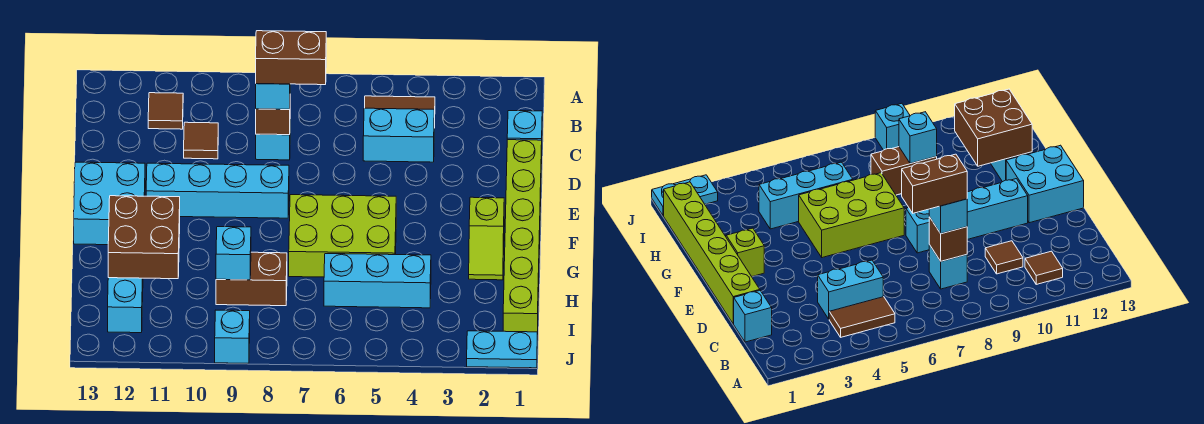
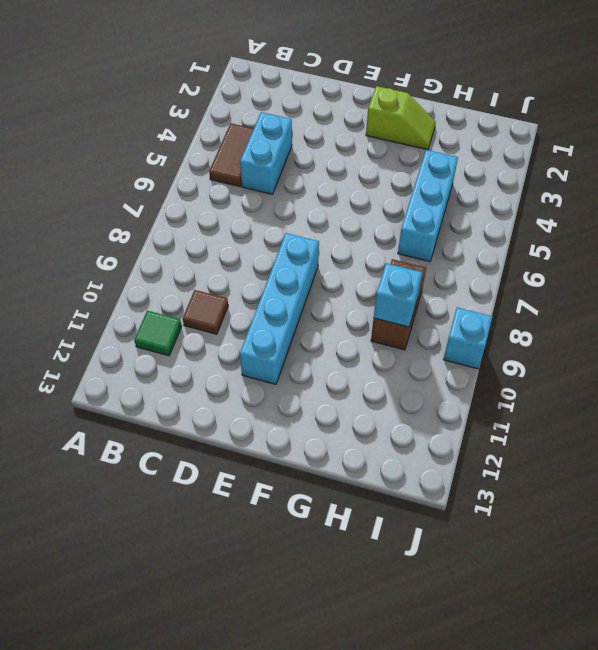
green 1x1 tile [134,311,182,356] -> brown 1x1 tile [148,93,183,129]
none -> cyan 1x1 brick [507,111,542,140]
none -> cyan 1x1 brick [256,134,290,160]
none -> lime 1x6 brick [503,140,542,332]

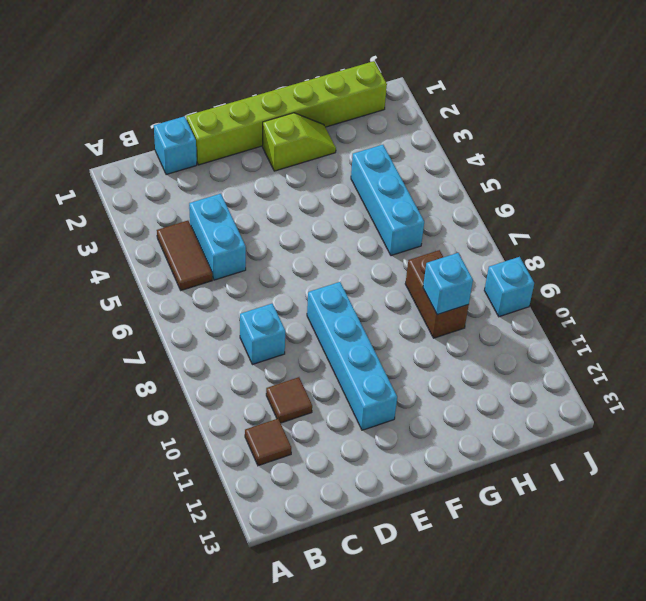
none -> cyan 2x2 brick [74,162,145,245]
none -> lime 2x3 brick [289,195,396,277]
none -> cyan 1x3 brick [108,278,143,333]

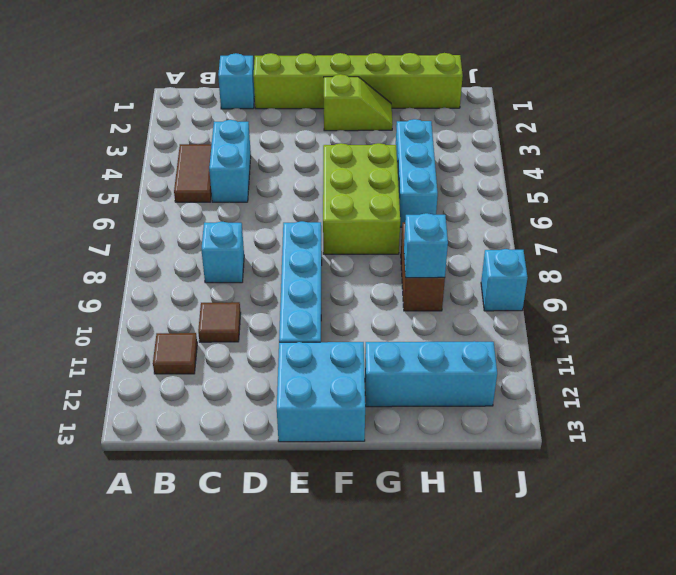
none -> cyan 1x2 plate [467,331,538,368]
none -> brown 1x1 brick [256,109,290,135]
none -> brown 2x2 brick [108,196,180,279]

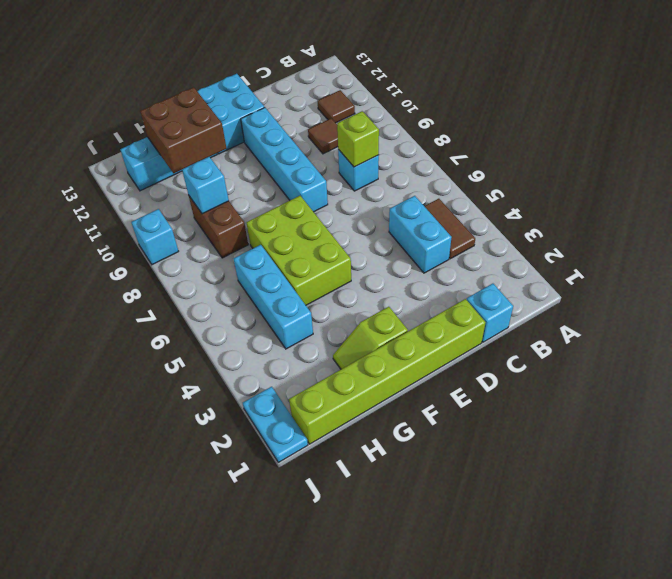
lime 1x1 brick [337,111,379,167] -> brown 1x1 brick [256,109,290,135]
none -> cyan 1x1 brick [256,84,290,109]
none -> brown 1x2 brick [256,31,326,85]

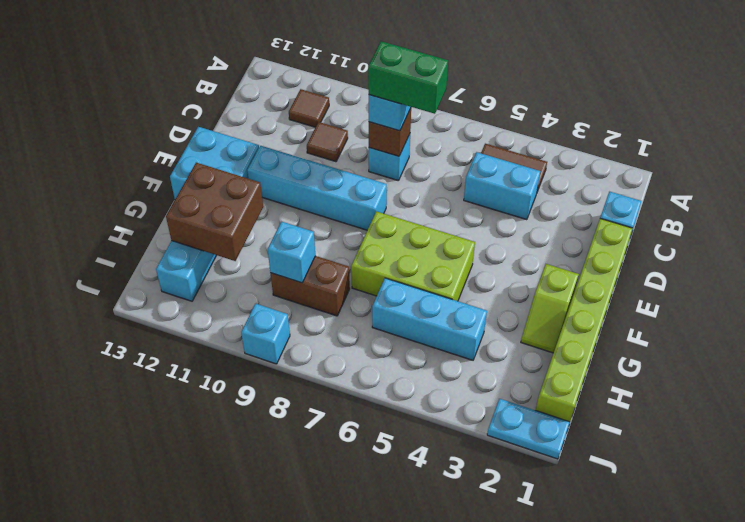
green 1x2 brick [368,41,448,114] -> brown 1x2 brick [256,31,326,85]

